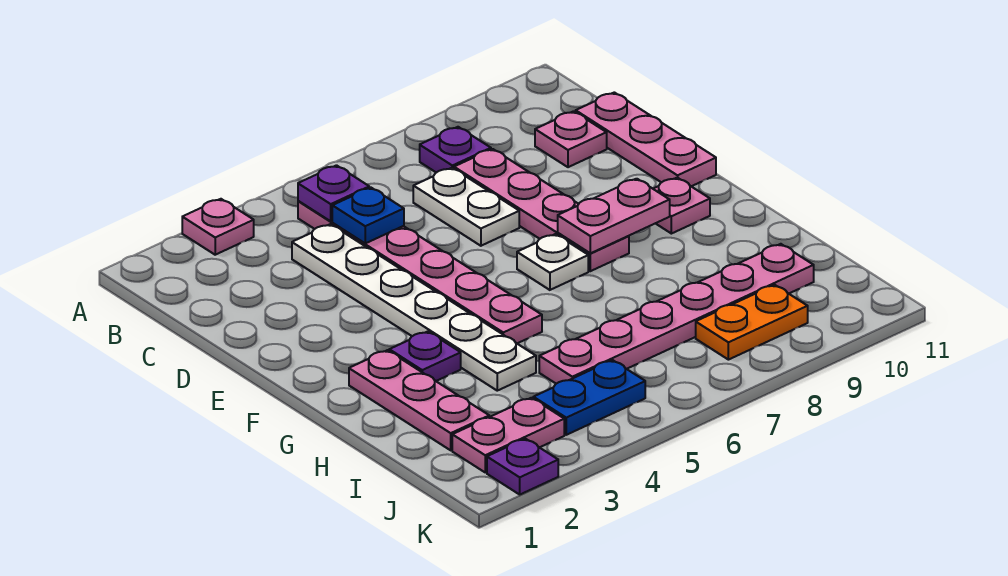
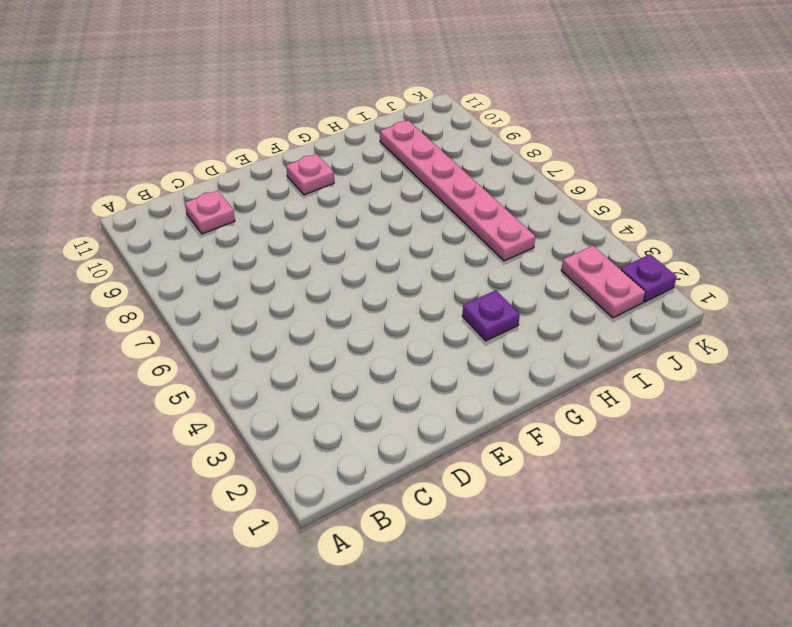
none -> pink 1x1 plate [182,199,254,255]
none -> pink 1x6 plate [298,201,542,343]
none -> purple 1x1 plate [420,127,491,173]

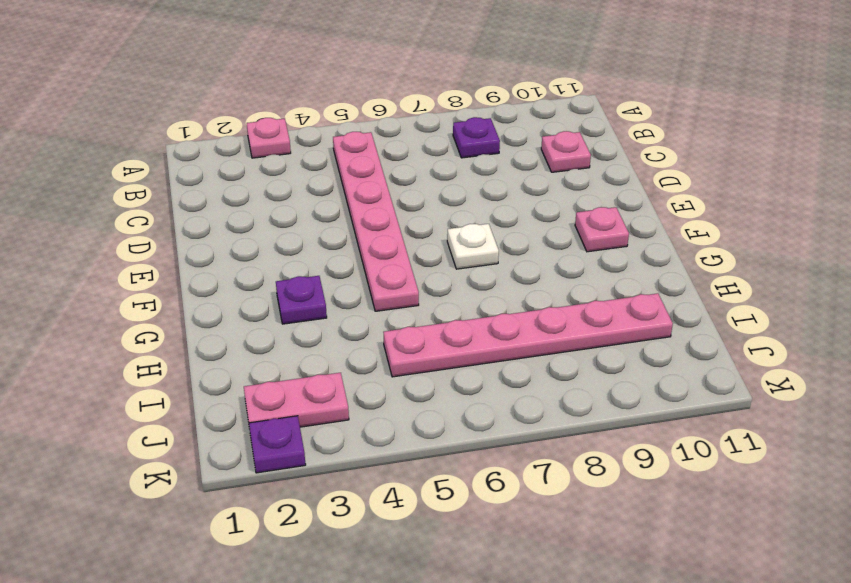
none -> white 1x6 plate [292,224,536,391]
none -> white 1x2 plate [413,168,519,246]
none -> pink 1x4 plate [454,149,629,271]

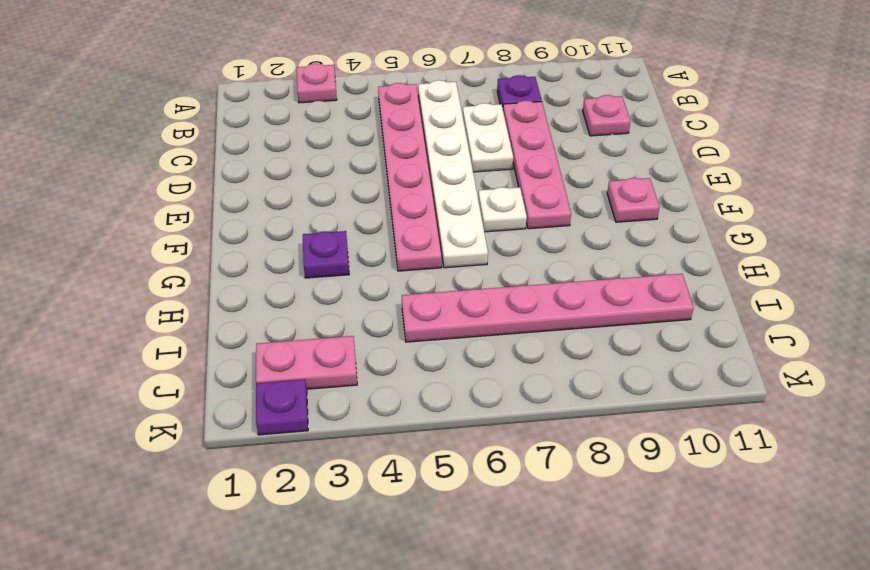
white 1x6 plate [418,80,488,268] -> white 1x6 plate moved to [292,224,536,391]
none -> pink 1x3 plate [576,92,716,186]
none -> pink 1x3 plate [349,350,489,450]
none -> blue 1x2 plate [533,360,645,435]

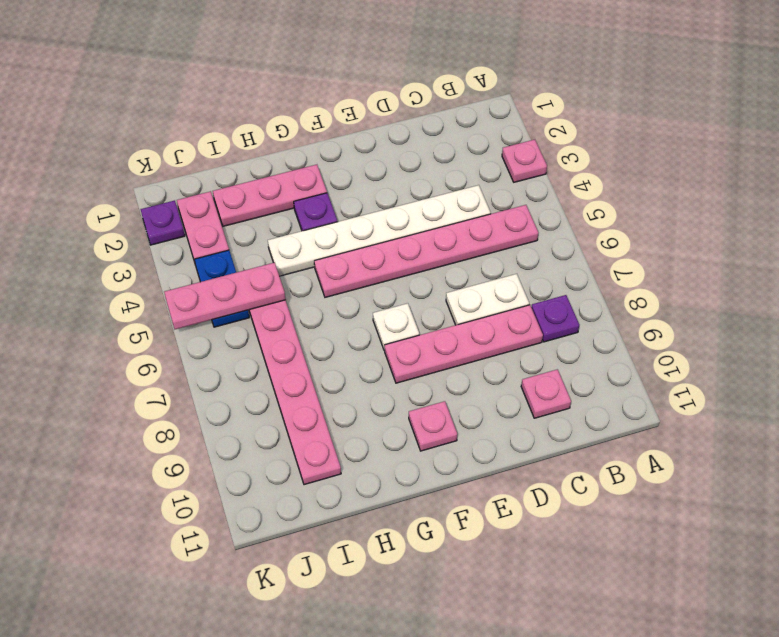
pink 1x3 plate [164,263,285,329] -> pink 1x3 plate moved to [576,92,716,186]
none -> orange 1x2 plate [696,285,808,360]
none -> purple 1x1 plate [298,165,369,221]
none -> blue 1x1 plate [332,188,404,243]

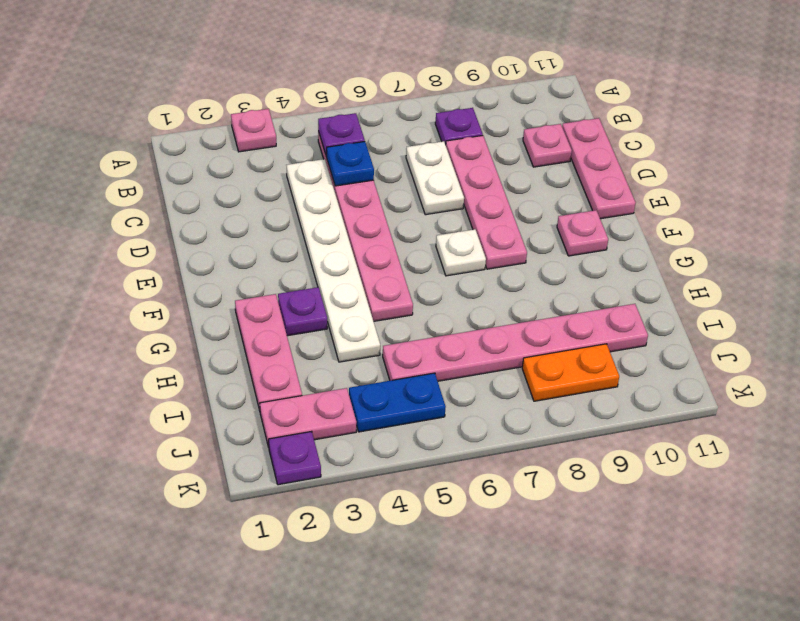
none -> pink 1x2 plate [558,179,670,253]

